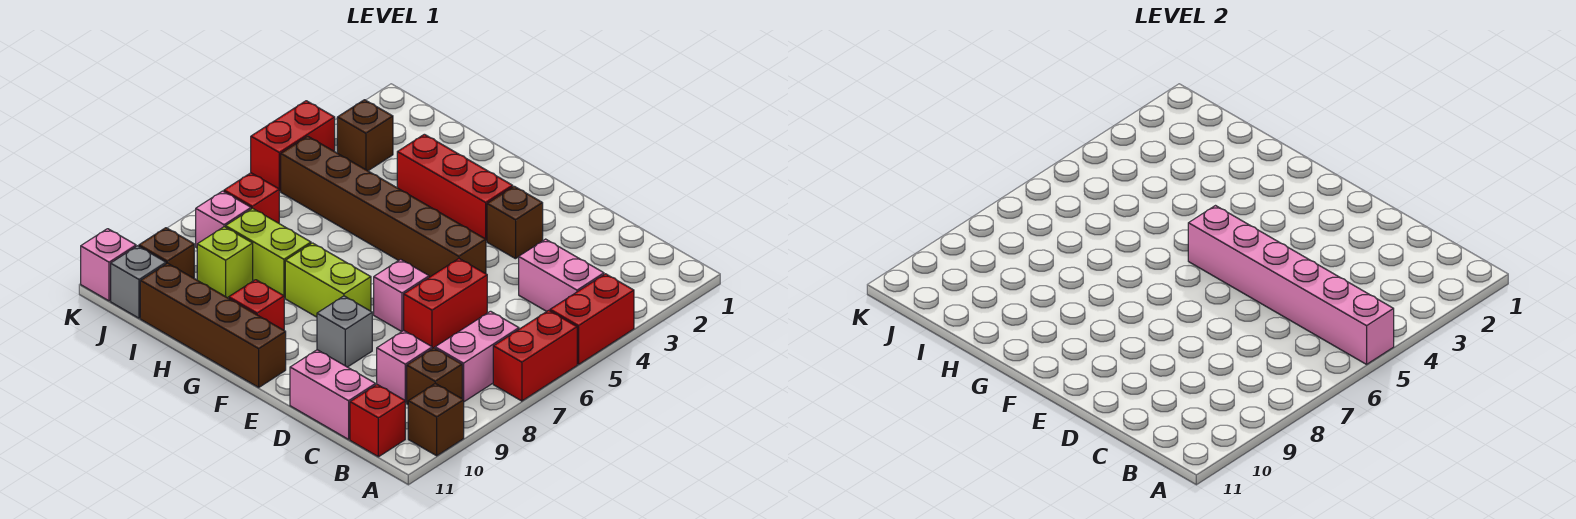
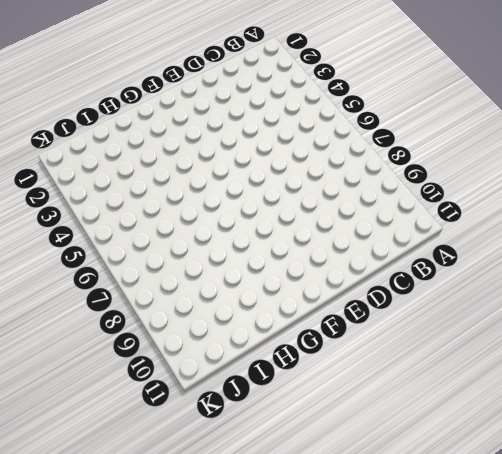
none -> red 1x2 brick [550,274,634,364]
none -> red 1x2 brick [493,310,577,401]
none -> brown 1x1 brick [408,383,464,456]

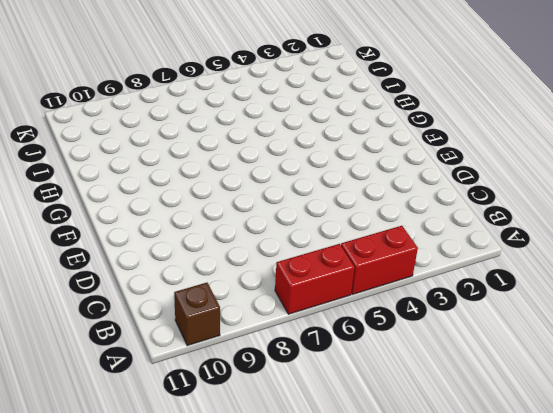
none -> pink 1x2 brick [519,239,604,311]
none -> pink 1x2 brick [435,311,519,402]
none -> brown 1x1 brick [407,348,462,404]

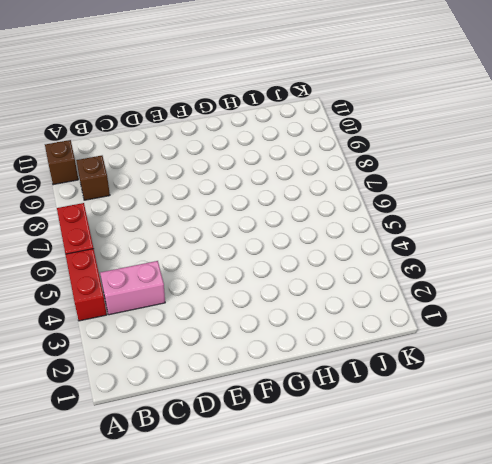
none -> pink 1x2 brick [435,311,519,402]
none -> red 1x1 brick [350,385,405,457]
none -> pink 1x1 brick [377,331,432,403]

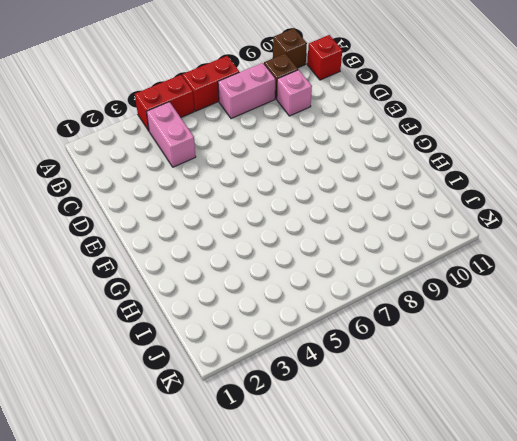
none -> pink 1x2 brick [290,350,376,439]
none -> red 1x2 brick [404,259,487,348]
none -> brown 1x1 brick [487,186,543,259]

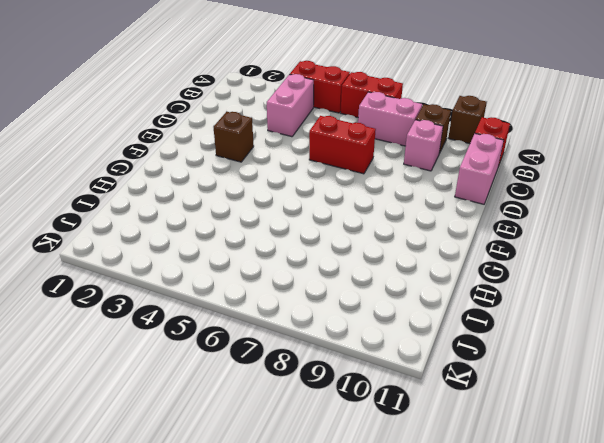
none -> brown 1x6 brick [281,136,486,277]
none -> pink 1x1 brick [374,259,429,332]
none -> grey 1x1 brick [317,296,372,367]

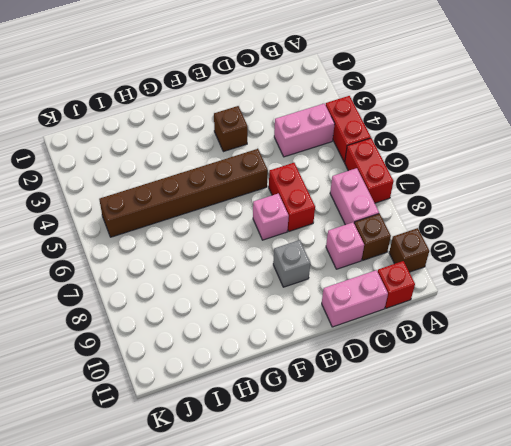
none -> red 1x3 brick [397,134,513,241]
none -> lime 1x2 brick [285,243,371,317]
none -> brown 1x4 brick [140,263,286,387]

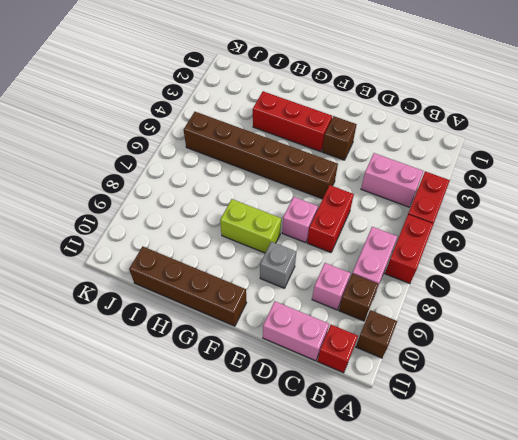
none -> red 1x1 brick [229,280,284,330]
none -> lime 1x2 brick [226,208,311,298]
none -> lime 1x1 brick [197,227,253,298]

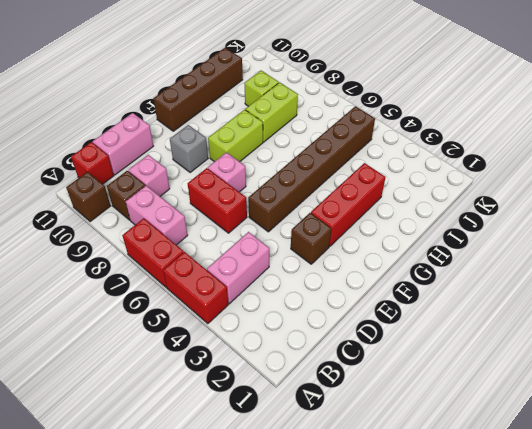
none -> red 1x1 brick [229,280,284,330]
none -> brown 1x1 brick [337,100,393,171]
none -> red 1x1 brick [224,173,279,223]

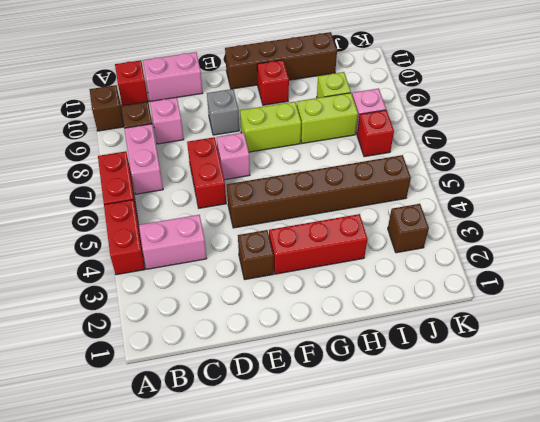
none -> brown 1x1 brick [139,228,194,278]
none -> grey 1x1 brick [111,246,166,318]
none -> red 1x2 brick [251,101,335,191]

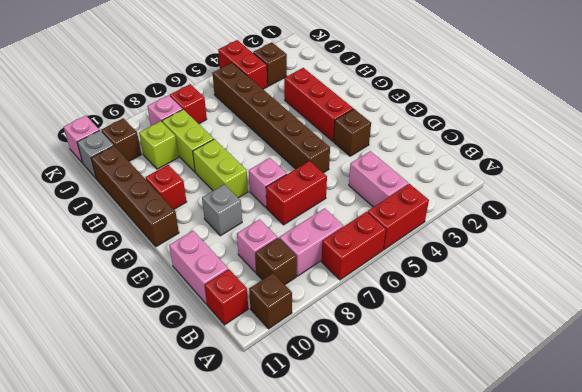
red 1x2 brick [218,40,267,89] -> red 1x2 brick turned to [251,101,335,191]
none -> pink 1x6 brick [1188,206,1394,364]

